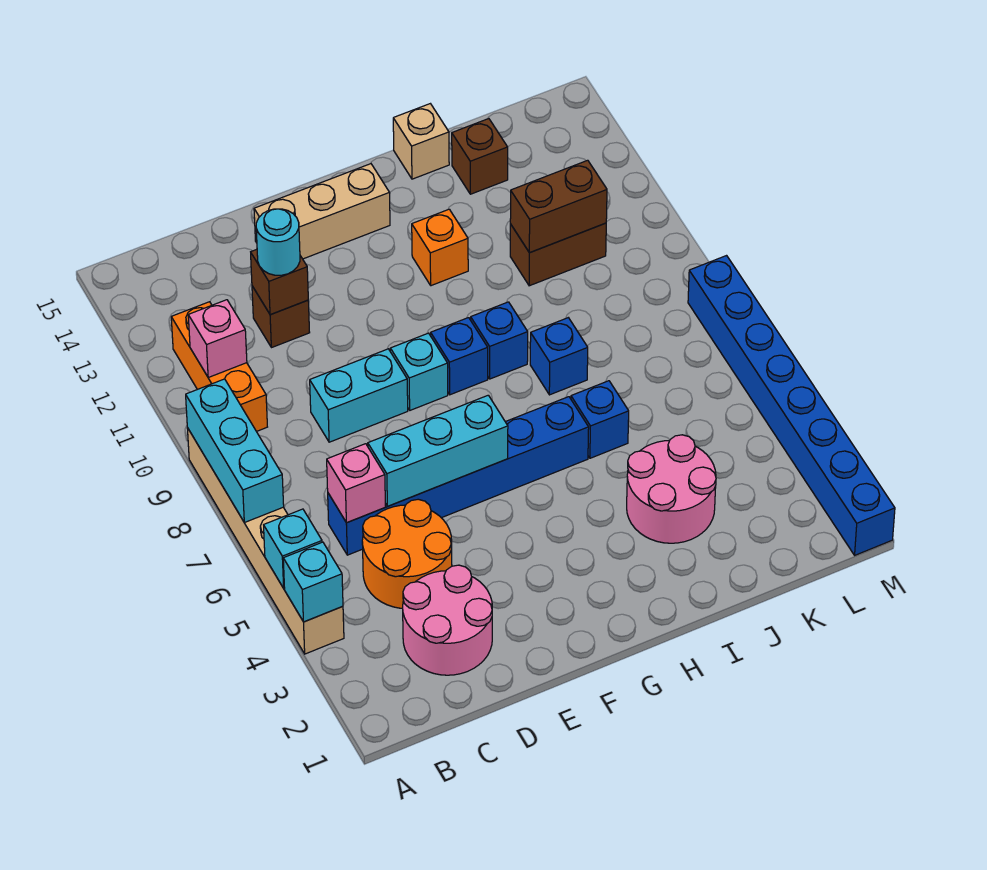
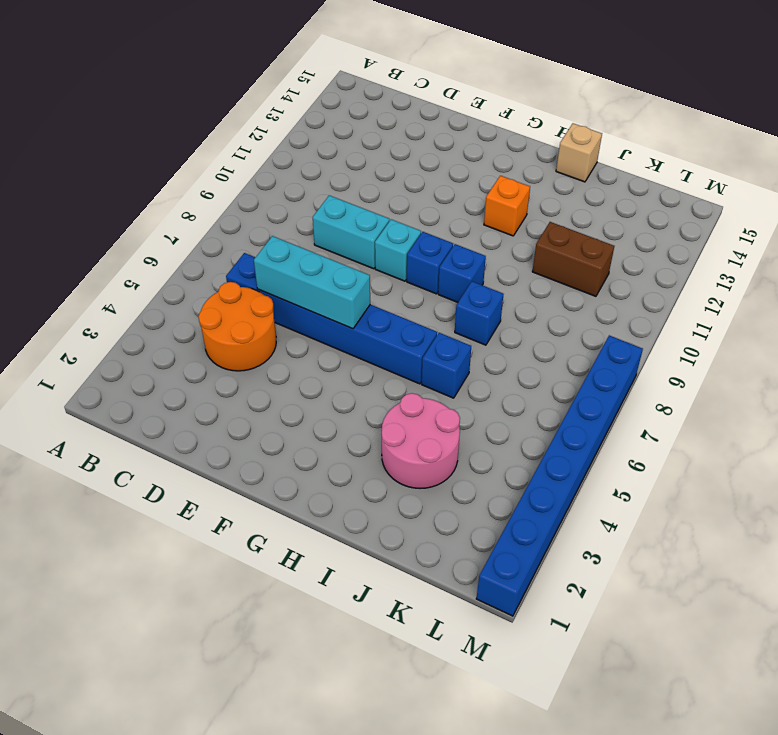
none -> tan 1x6 brick [187,428,344,654]
none -> orange 1x3 brick [171,302,267,431]
none -> pink 2x2 round brick [403,565,492,675]

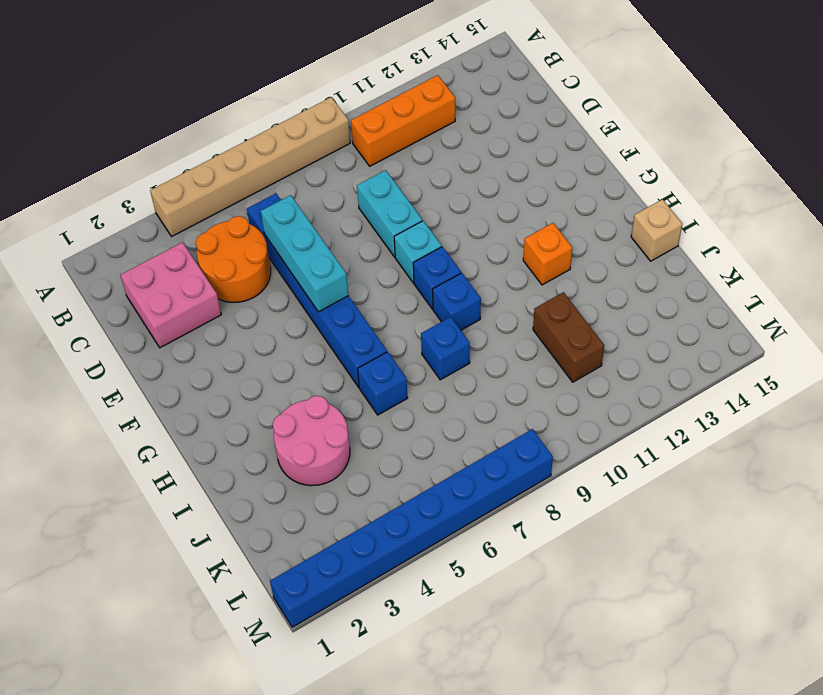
pink 2x2 brick [121,242,221,348] -> pink 2x2 round brick [403,565,492,675]
none -> brown 1x1 brick [252,286,310,348]
none -> tan 1x3 brick [254,164,390,259]
none -> brown 1x1 brick [452,119,508,194]

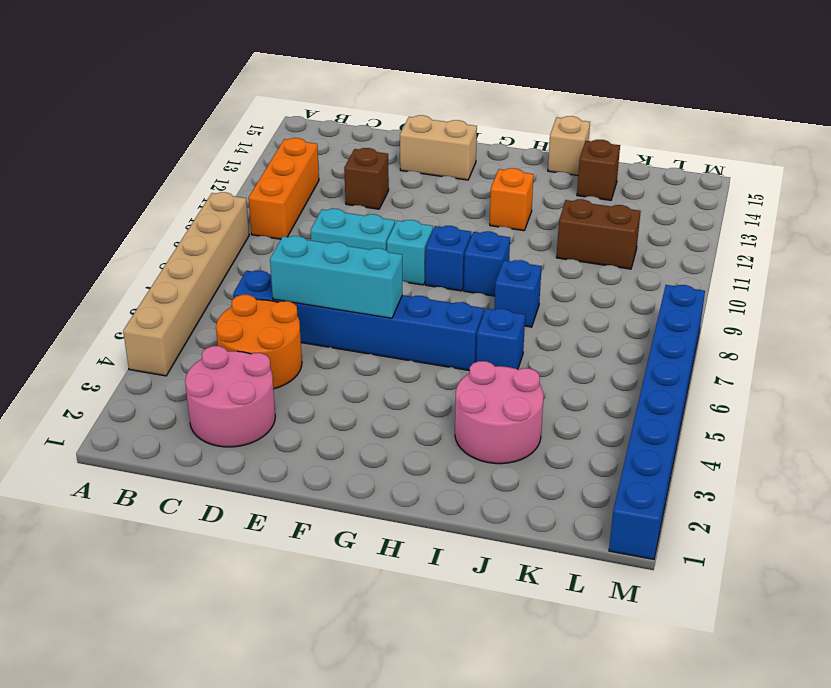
tan 1x2 brick [400,115,477,180] -> tan 1x3 brick [254,164,390,259]
none -> cyan 1x1 brick [283,542,343,622]
none -> cyan 1x1 brick [264,509,322,588]
none -> cyan 1x3 brick [186,379,284,523]

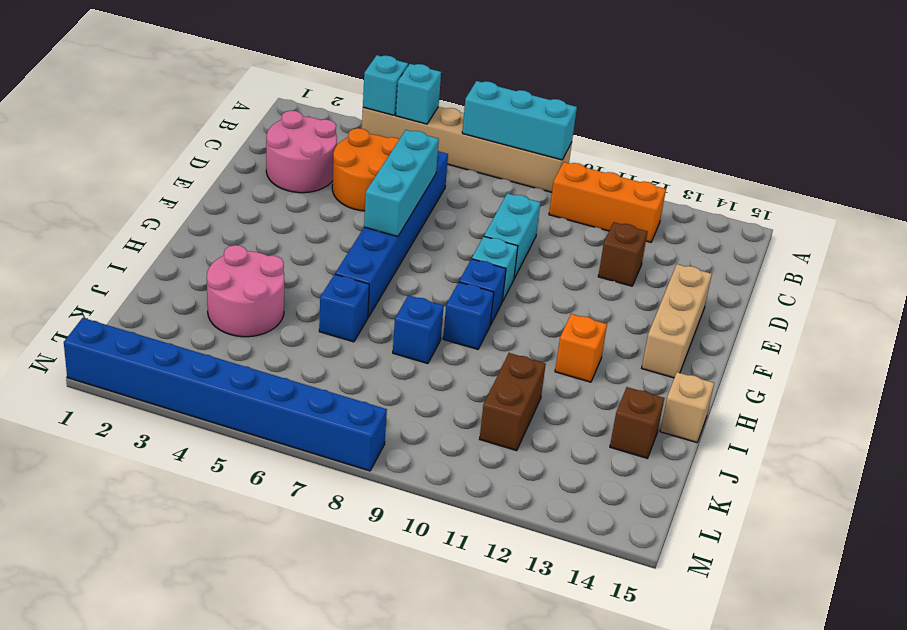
none -> pink 1x1 brick [188,300,247,377]
none -> pink 1x1 brick [327,444,385,523]
none -> brown 1x1 brick [251,249,308,315]

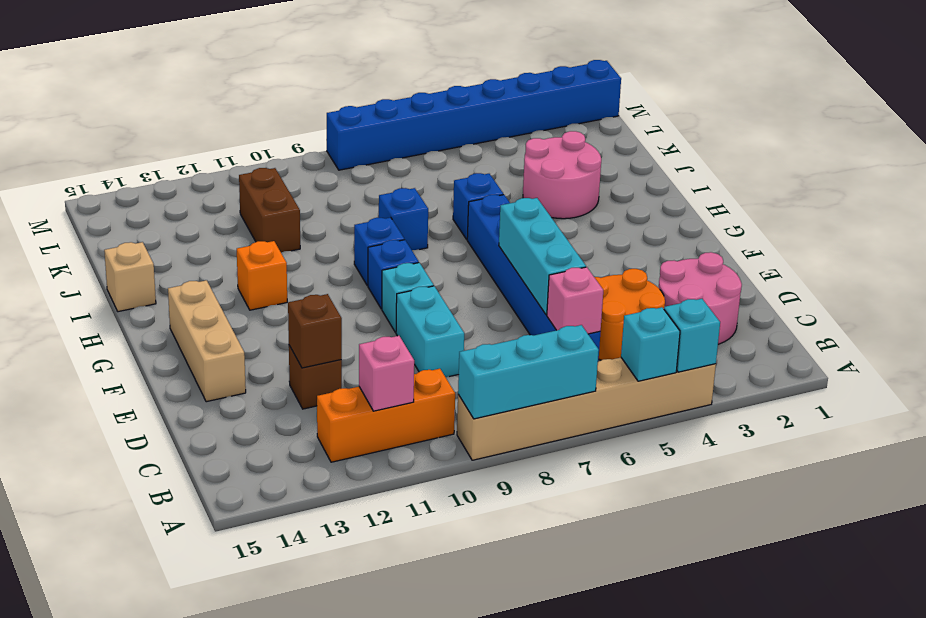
none -> brown 1x1 brick [452,119,508,194]
none -> brown 1x2 brick [510,160,607,253]
none -> cyan 1x1 round brick [256,209,300,275]

